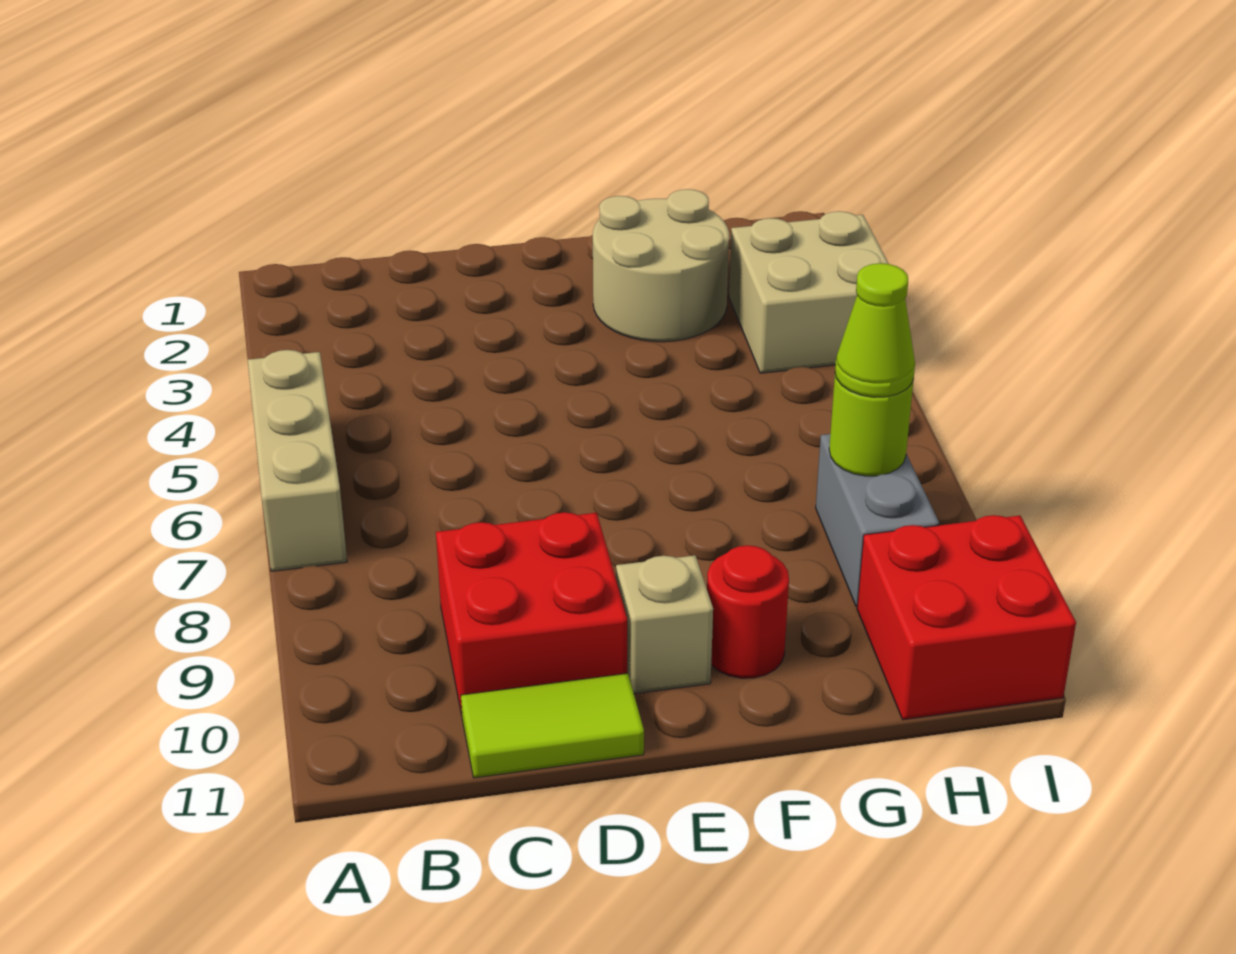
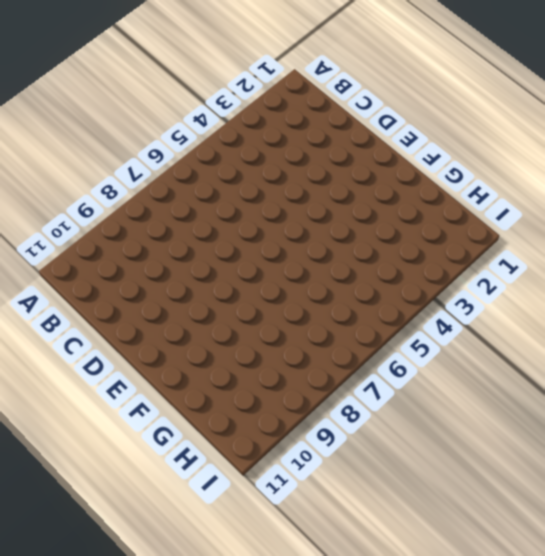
none -> tan 1x3 brick [248,350,347,571]
none -> red 2x2 brick [436,512,627,715]

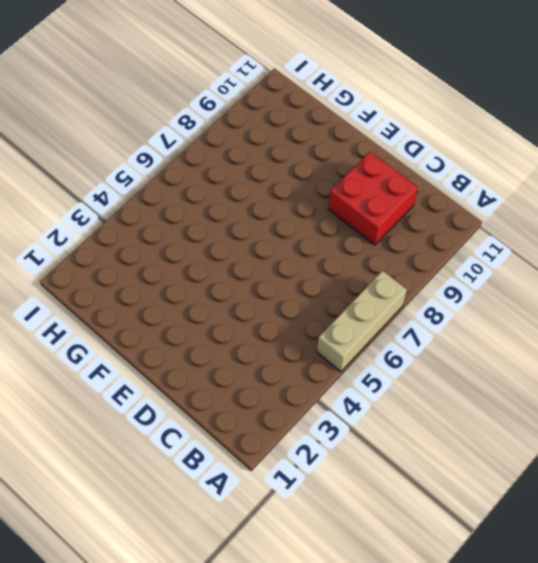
none -> lime 1x2 tile [461,673,644,778]
none -> tan 1x1 brick [616,555,713,694]

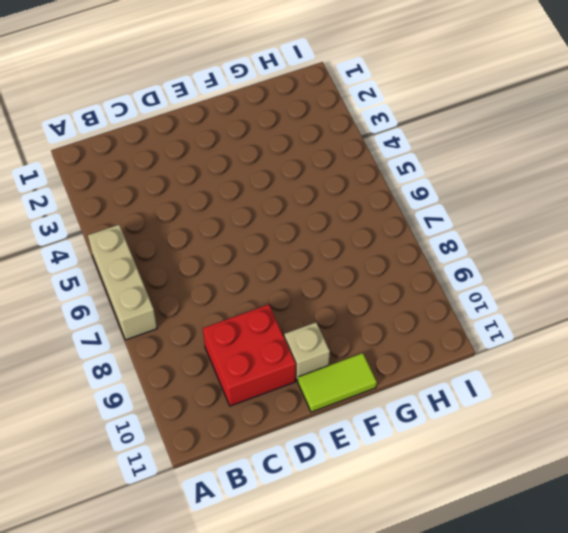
lime 1x2 tile [298,353,377,412] -> lime 1x2 tile moved to [461,673,644,778]
none -> tan 2x2 round brick [593,189,729,342]
none -> red 1x1 round brick [707,545,789,678]

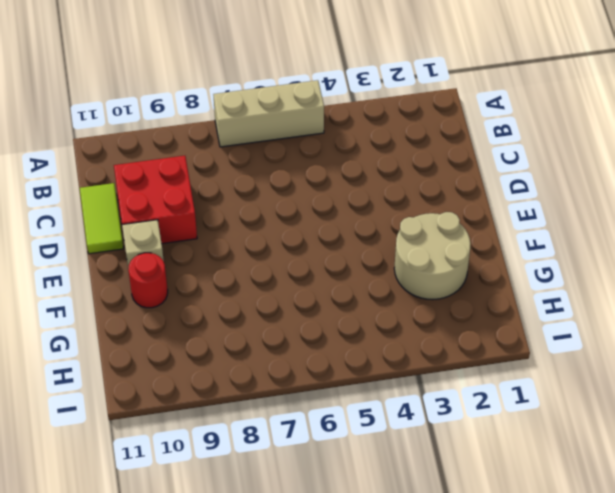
none -> tan 2x2 brick [729,211,889,373]
none -> grey 1x2 brick [816,434,939,607]

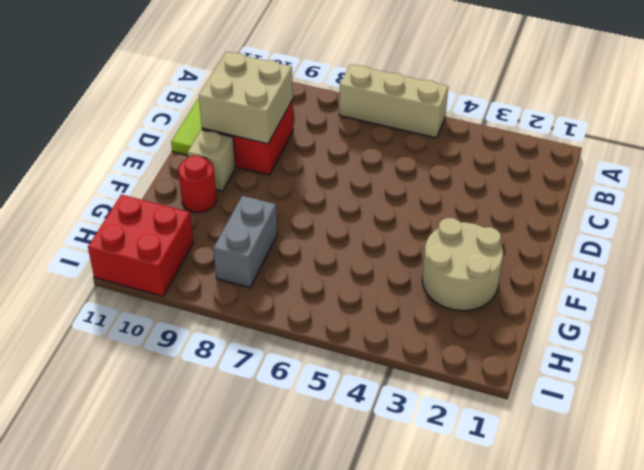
tan 2x2 brick [199,52,293,144] -> tan 2x2 brick moved to [729,211,889,373]
grey 1x2 brick [213,196,277,288] -> grey 1x2 brick turned to [816,434,939,607]
none -> lime 1x1 round brick [829,374,914,476]
none -> lime 1x1 cone [835,263,915,397]

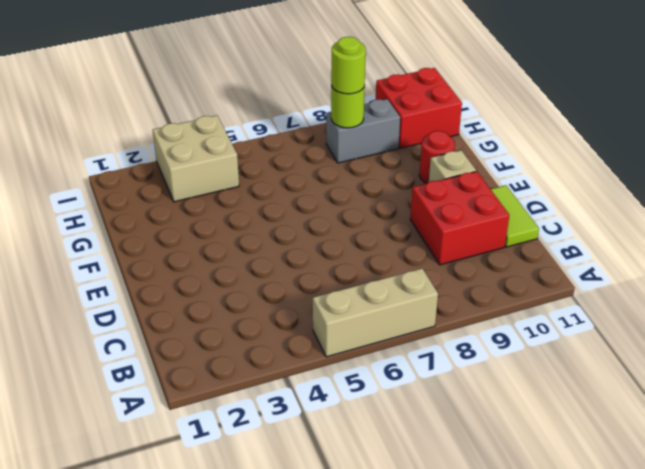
lime 1x1 round brick [331,37,366,94] -> lime 1x1 cone [835,263,915,397]
none -> tan 2x2 round brick [593,189,729,342]

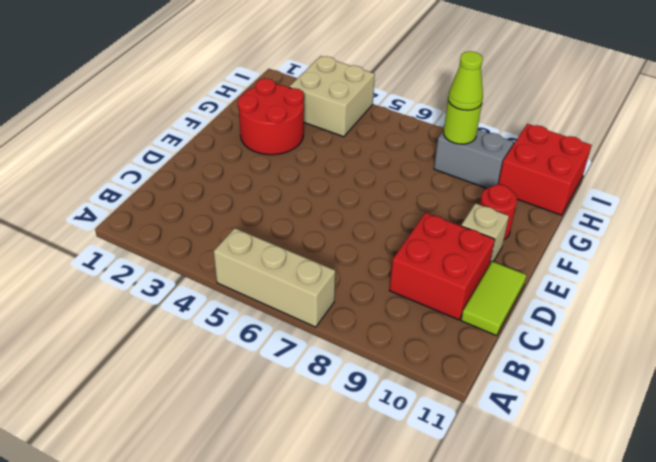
red 2x2 round brick [238,78,304,155] -> tan 2x2 round brick [593,189,729,342]

